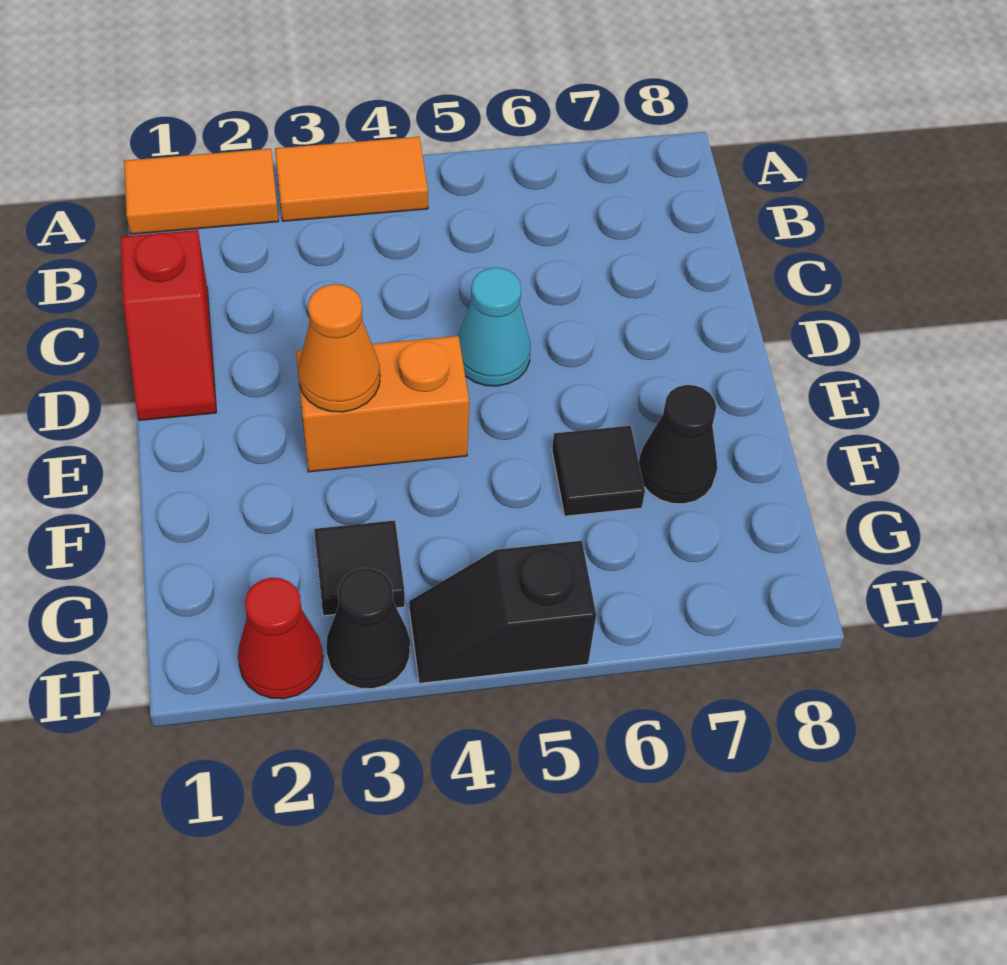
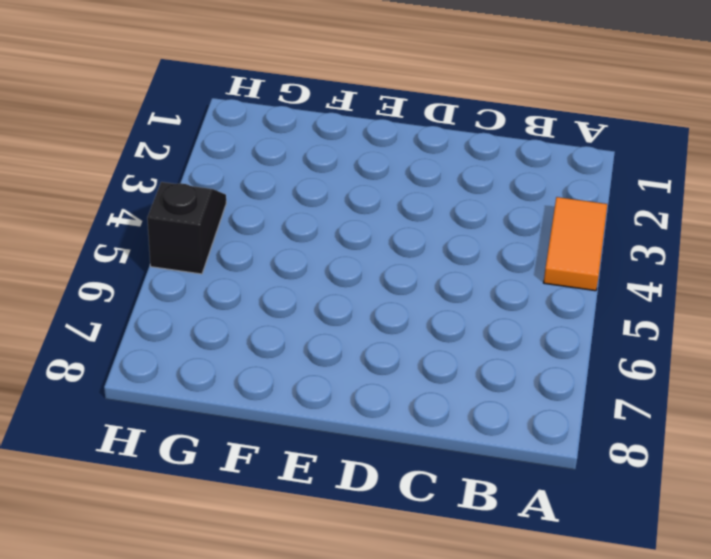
none -> orange 1x2 tile [124,149,279,234]
none -> red 1x2 slope [120,230,217,420]
none -> cyan 1x1 cone [458,268,530,386]

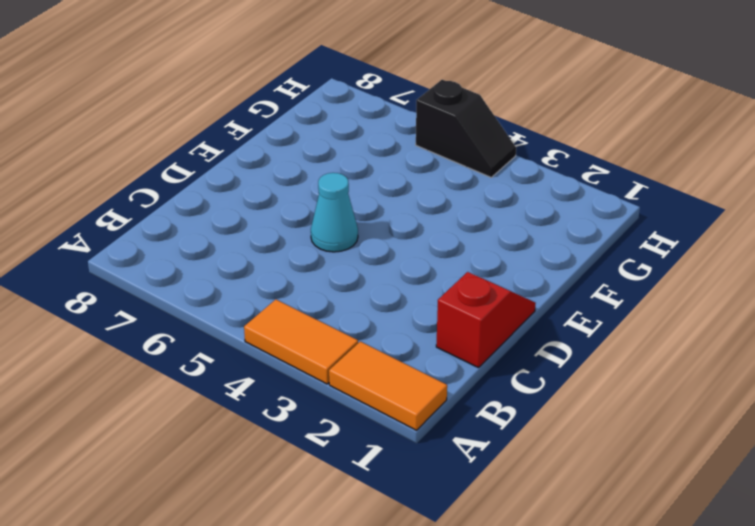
none -> orange 1x2 brick [296,336,469,472]
none -> black 1x1 tile [552,426,645,516]
none -> black 1x1 cone [639,385,717,504]

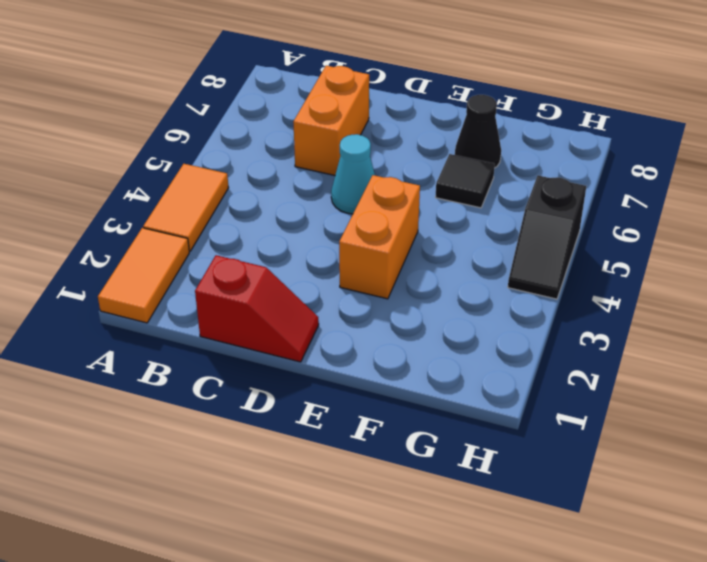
orange 1x2 brick [293,66,369,175] -> none
none -> black 1x1 tile [314,520,405,616]
none -> red 1x1 cone [238,578,323,699]
none -> black 1x1 cone [326,568,410,689]

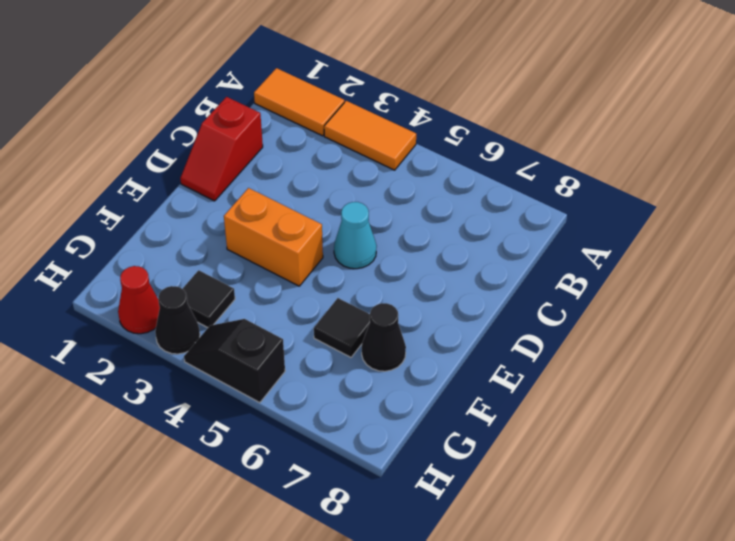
none -> orange 1x1 cone [298,284,380,412]

